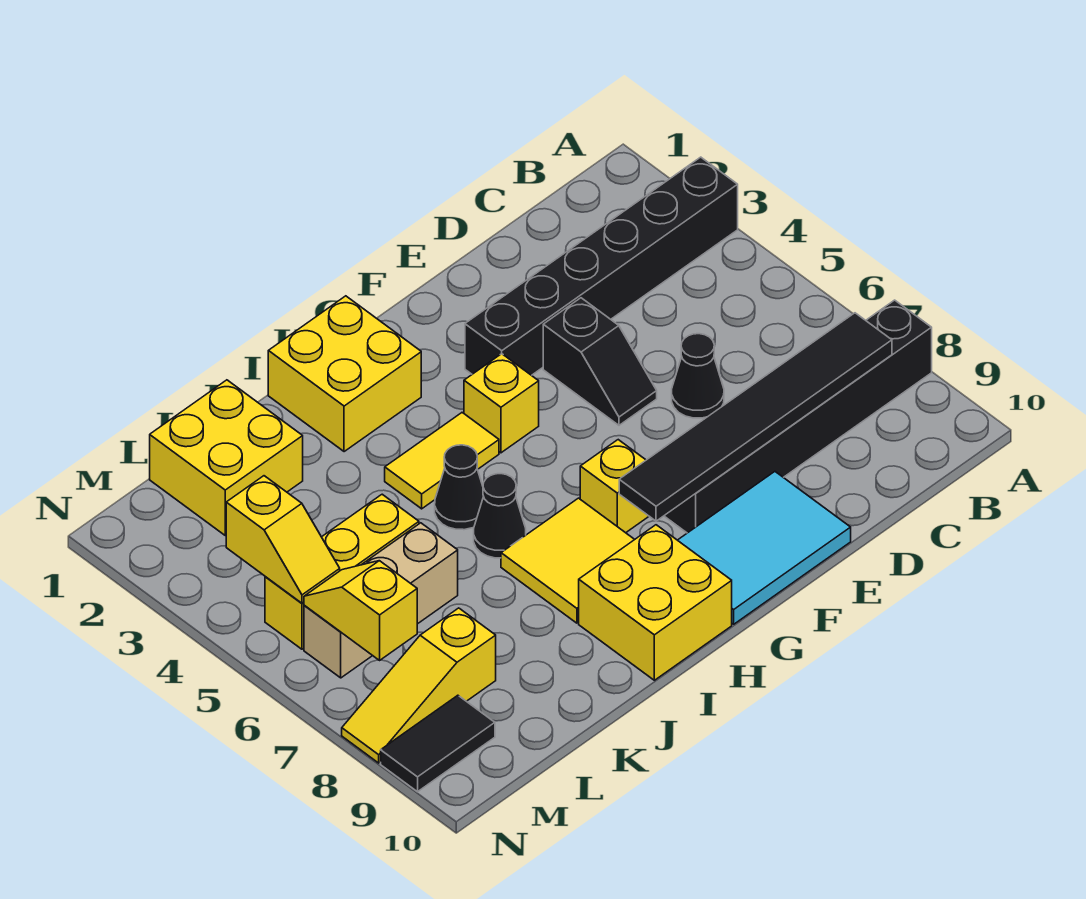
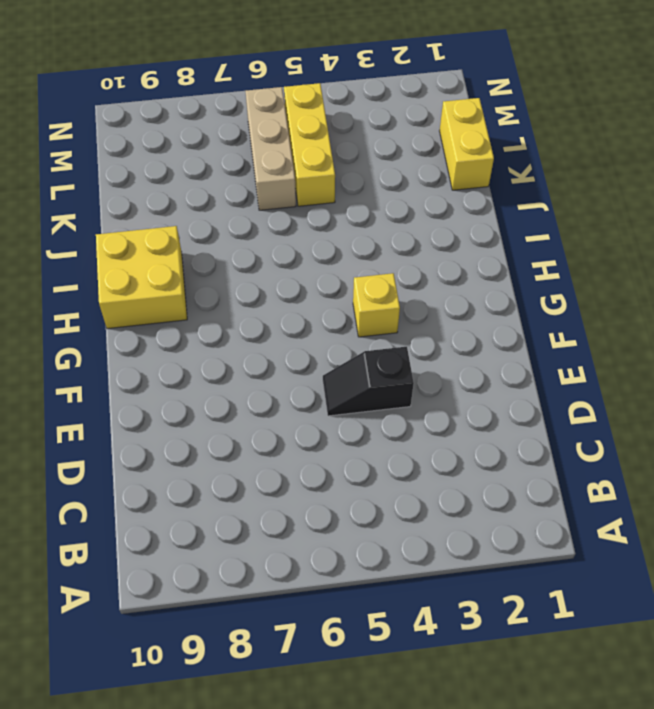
yellow 1x2 brick [440,98,494,190] -> yellow 2x2 brick [150,380,303,535]
none -> black 1x6 brick [465,157,738,375]
none -> black 1x6 brick [664,300,932,533]
none -> black 1x1 cone [672,334,724,418]

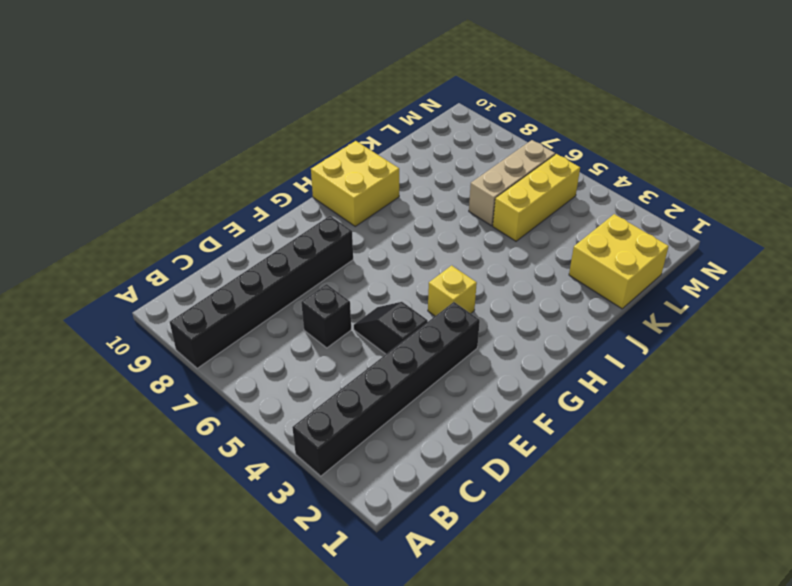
black 1x1 brick [301,284,351,348] -> black 1x1 cone [672,334,724,418]
none -> cyan 2x3 tile [678,472,851,624]
none -> yellow 1x1 brick [580,440,649,533]
none -> yellow 2x2 brick [268,296,421,452]

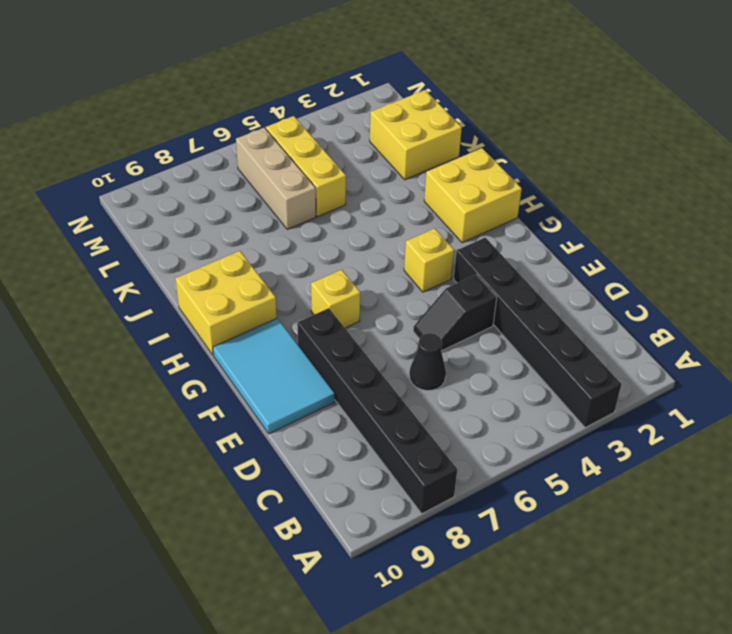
none -> yellow 1x2 tile [385,413,499,509]
none -> yellow 2x2 tile [501,498,635,623]
none -> black 1x1 cone [435,445,484,530]

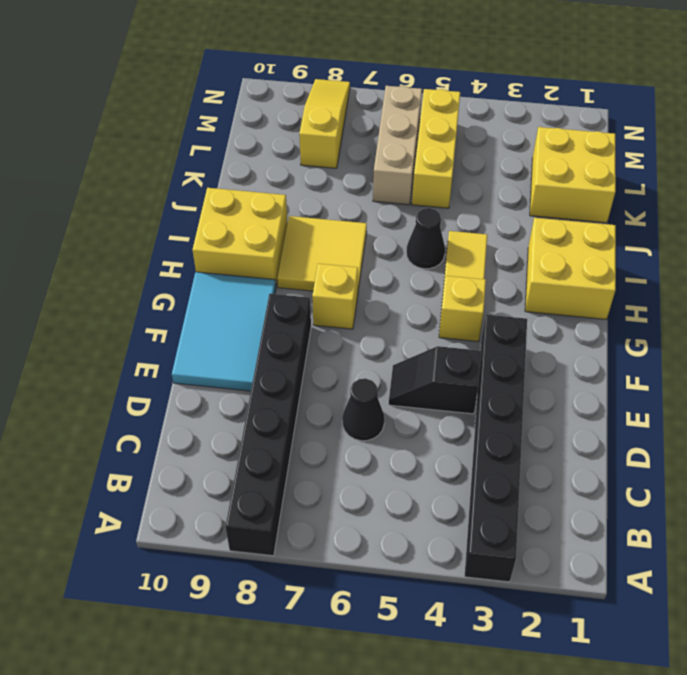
none -> black 1x1 cone [474,474,526,558]
none -> black 1x2 tile [381,695,495,792]
none -> black 1x6 tile [619,313,892,521]

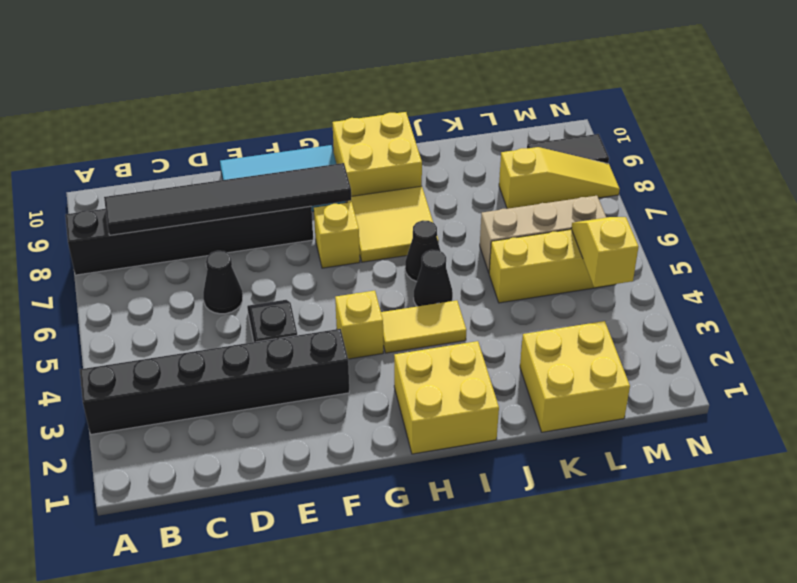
none -> yellow 1x2 slope [304,561,417,660]

